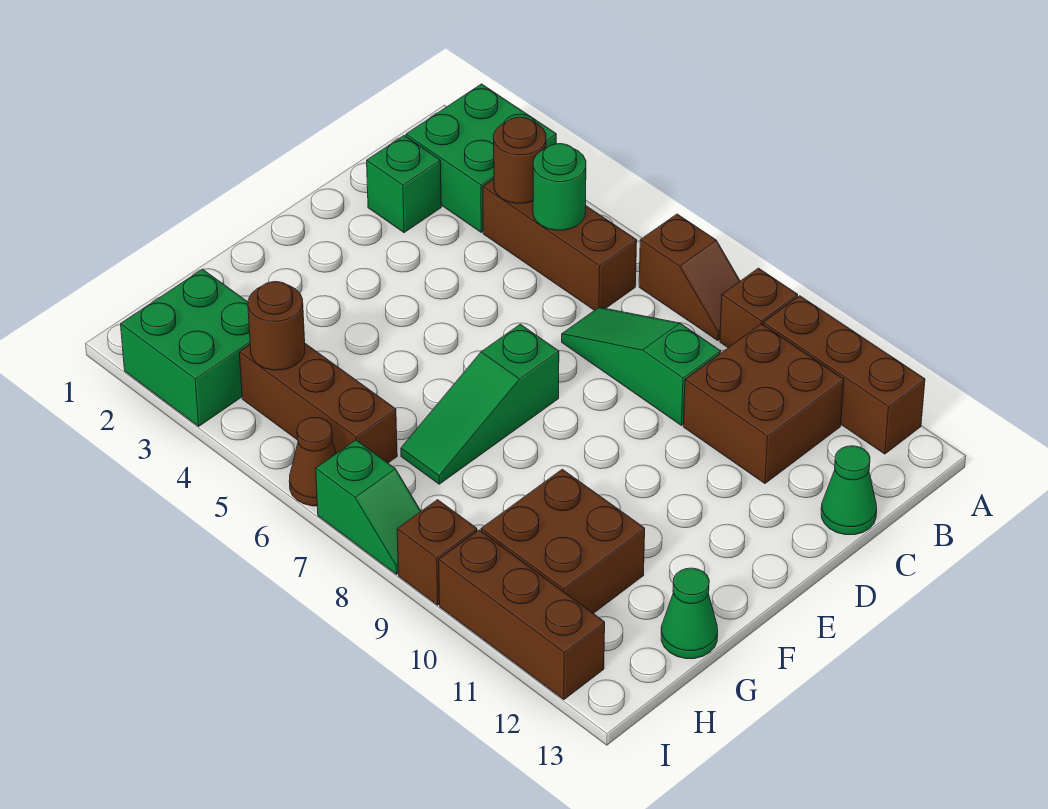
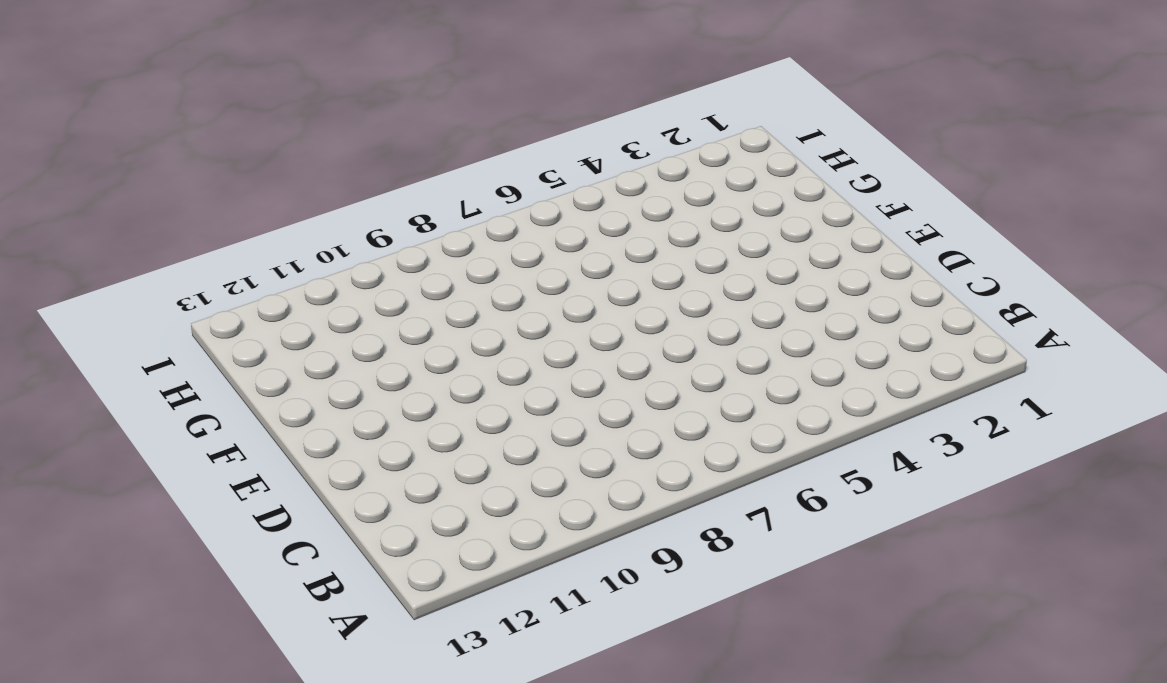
none -> green 2x2 brick [406,84,556,232]
none -> brown 1x2 slope [639,214,740,341]
none -> brown 1x1 brick [720,268,798,348]

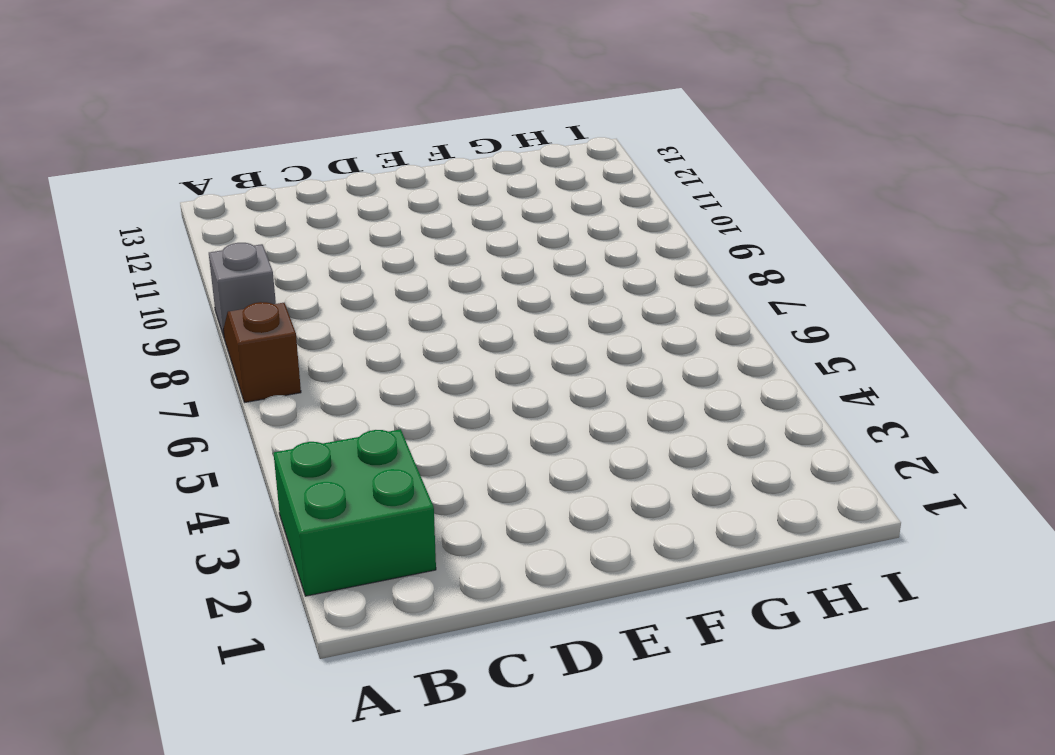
grey 1x1 brick [209,243,276,337] -> brown 1x1 brick [720,268,798,348]
none -> brown 1x3 brick [763,296,925,454]
none -> brown 1x3 brick [483,179,637,310]
none -> brown 2x2 brick [683,324,844,483]

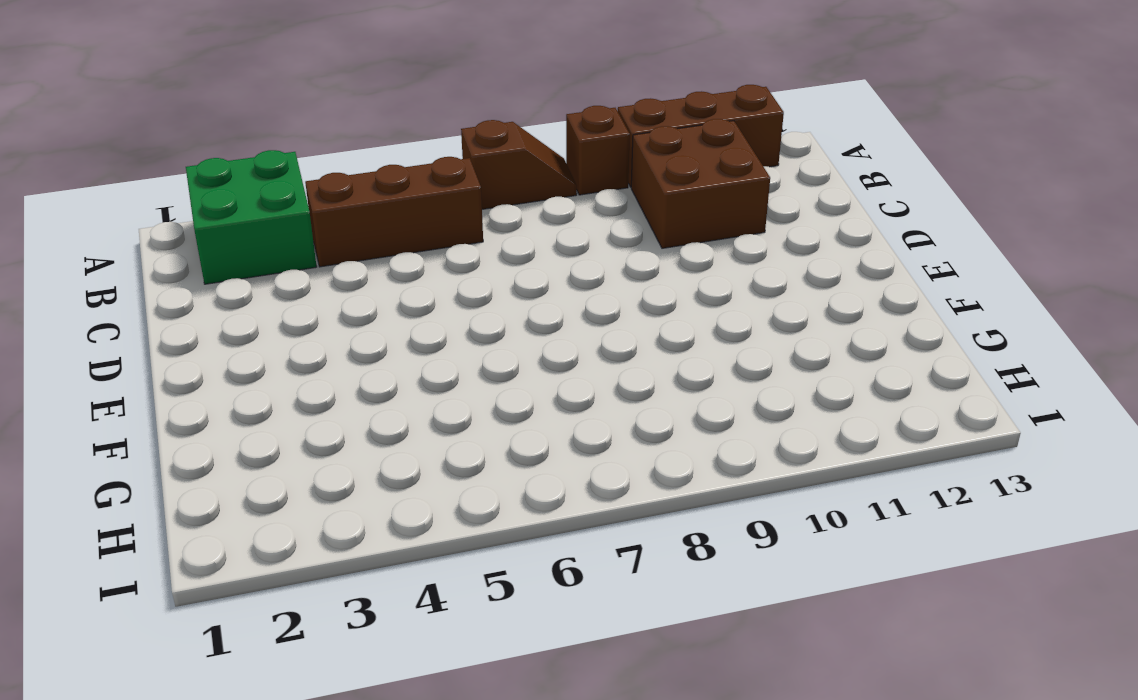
none -> green 1x1 brick [367,136,441,233]
none -> green 1x3 slope [562,307,721,425]
none -> green 1x1 cone [821,446,877,535]

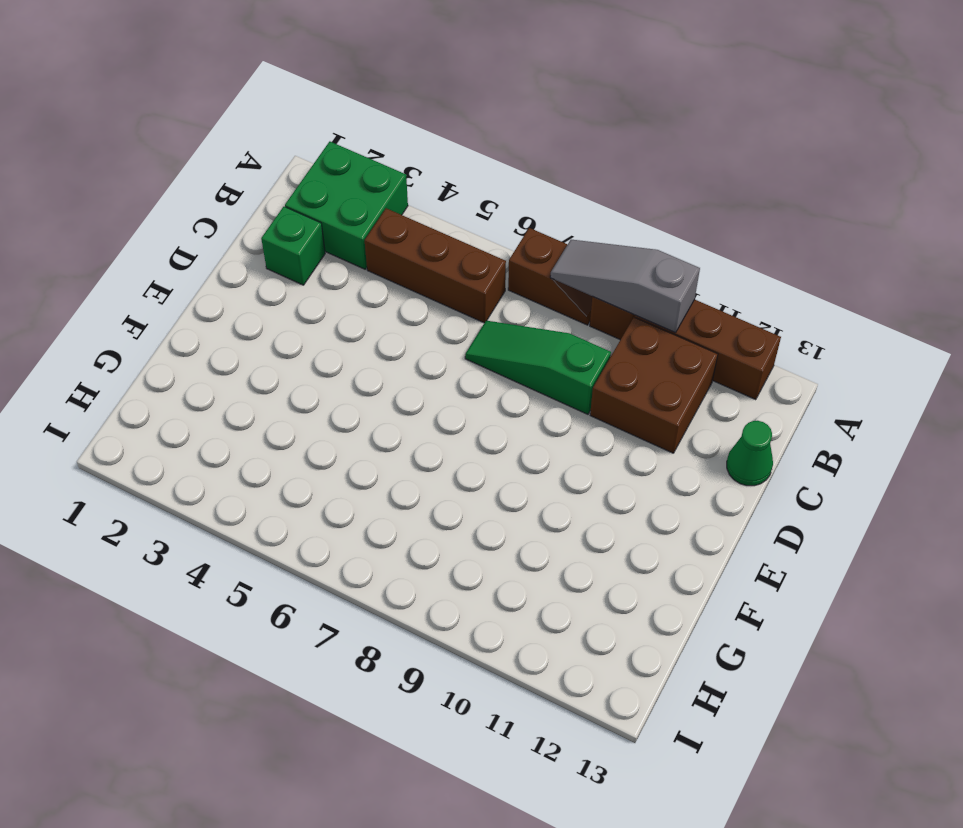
grey 1x3 slope [550,240,700,333] -> none
none -> green 1x3 slope [401,324,559,484]
none -> brown 2x2 brick [481,469,645,613]
none -> green 1x1 cone [661,568,718,659]

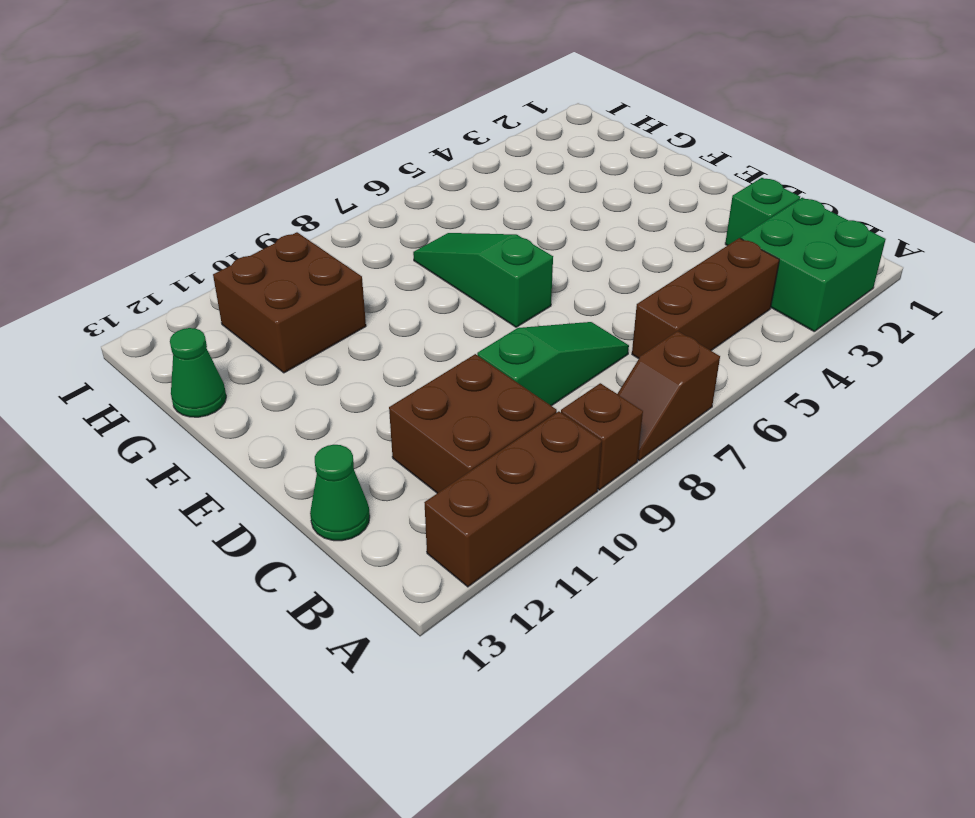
none -> green 2x2 brick [121,269,250,426]
none -> brown 1x3 brick [240,344,397,463]
none -> brown 1x1 cone [289,417,336,506]

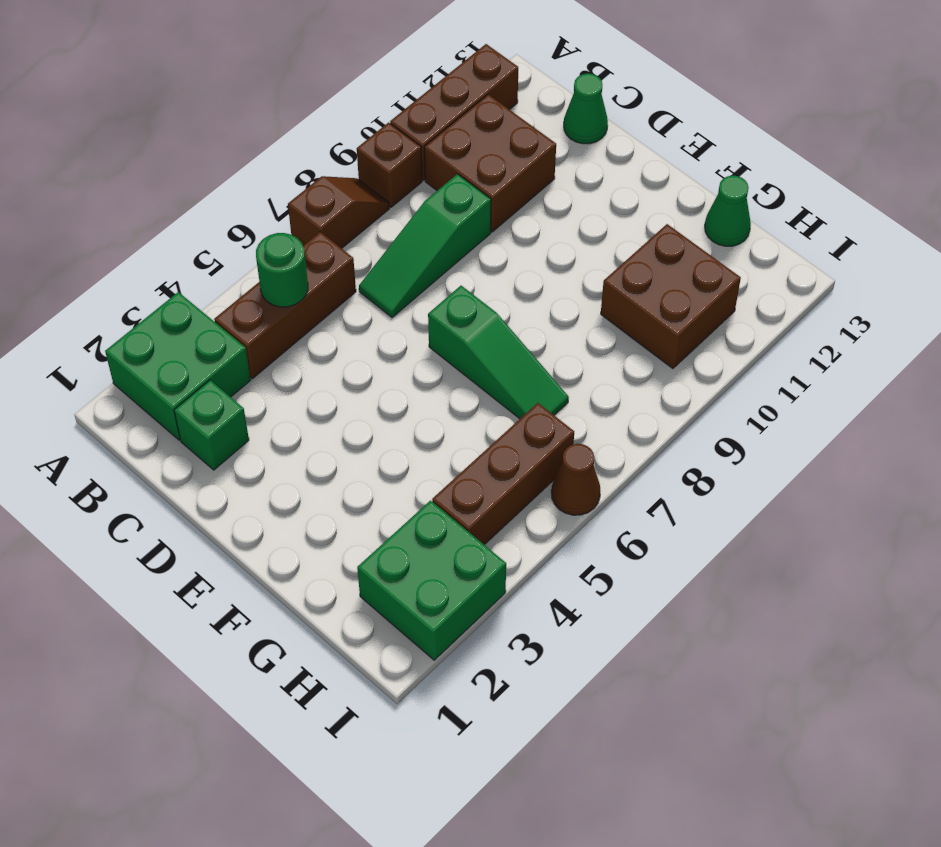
none -> green 1x2 slope [316,440,421,574]
none -> brown 1x1 brick [397,500,477,605]
none -> brown 1x3 brick [439,530,605,700]

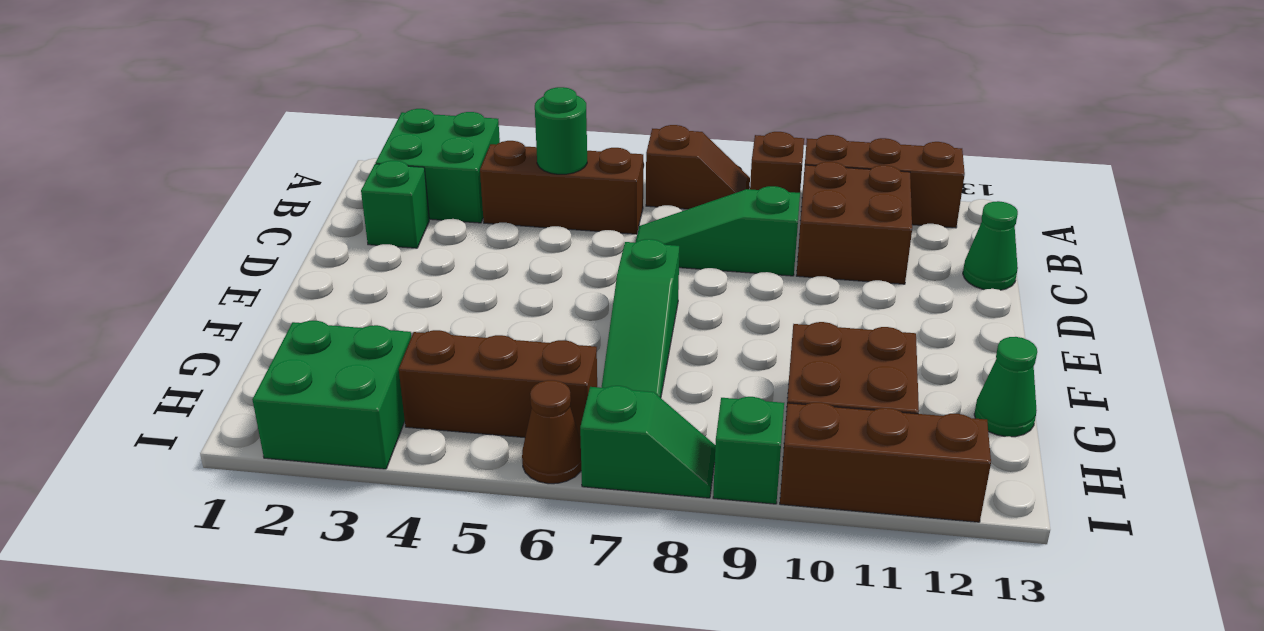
green 1x1 brick [713,397,784,504] -> brown 1x1 brick [397,500,477,605]
none -> brown 1x1 round brick [494,117,546,203]
none -> brown 1x1 round brick [248,282,305,370]

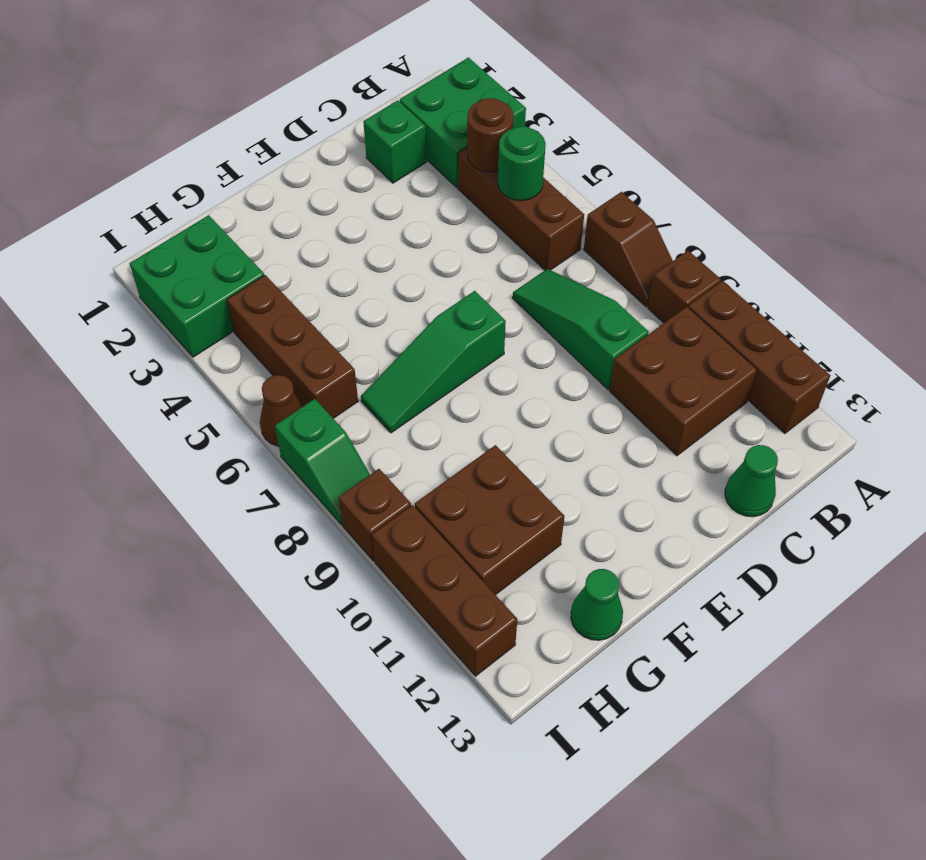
none -> brown 1x1 round brick [248,282,305,370]

